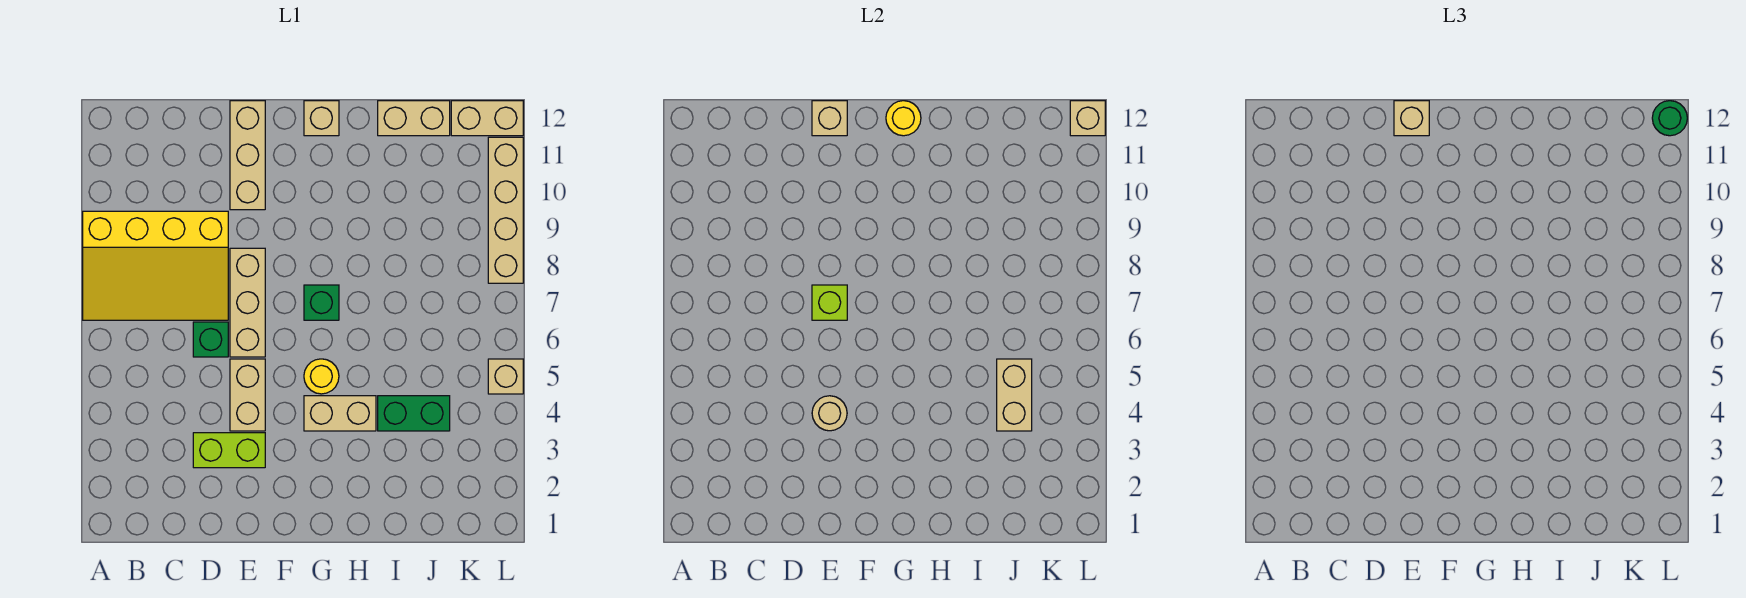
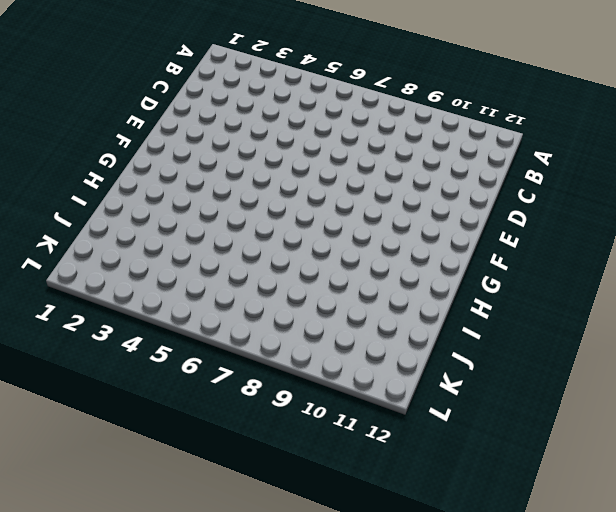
none -> yellow 3x4 slope [83,211,228,320]
none -> lime 1x2 brick [193,433,265,468]
none -> green 1x1 brick [193,322,228,357]

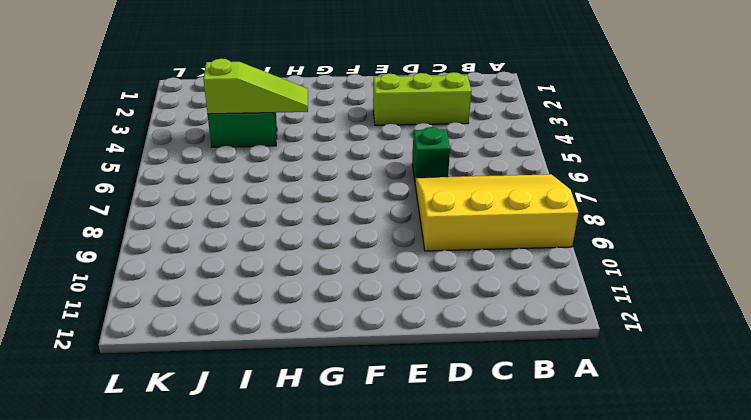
lime 1x3 brick [373,72,471,125] -> lime 1x2 brick [193,433,265,468]
lime 1x3 slope [203,59,308,114] -> tan 1x2 brick [997,359,1032,431]
none -> tan 1x2 brick [230,359,265,431]
none -> tan 1x3 brick [230,248,265,357]
none -> tan 1x3 brick [230,101,265,210]

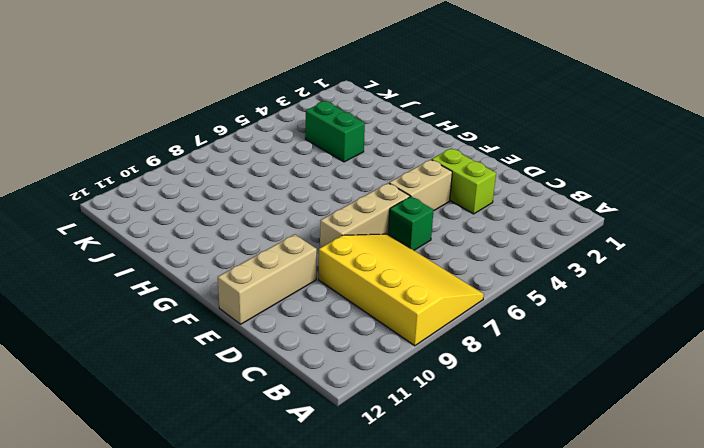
none -> tan 1x2 brick [304,396,376,431]
none -> yellow 1x1 round brick [304,359,339,394]
none -> green 1x1 brick [304,285,339,320]

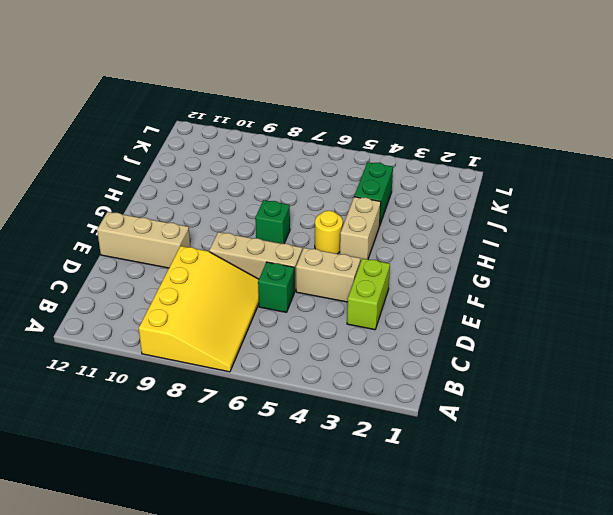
none -> tan 1x1 brick [304,101,339,136]
none -> tan 1x2 brick [378,101,450,136]
none -> tan 1x2 brick [451,101,523,136]

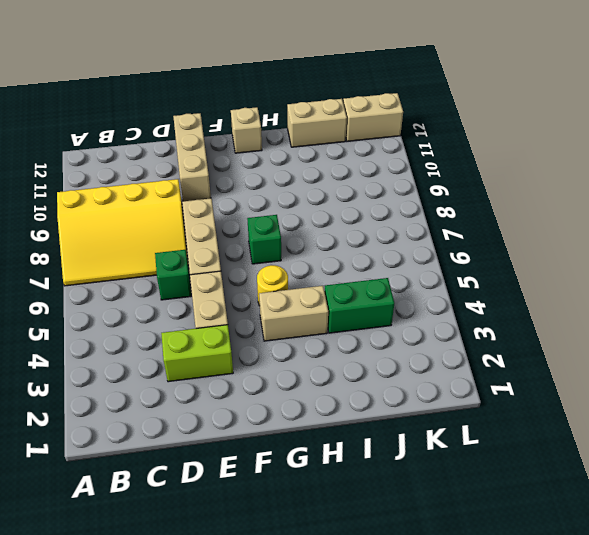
none -> tan 1x1 brick [488,359,523,394]
none -> tan 1x4 brick [488,137,523,283]
none -> tan 1x1 round brick [812,396,847,431]

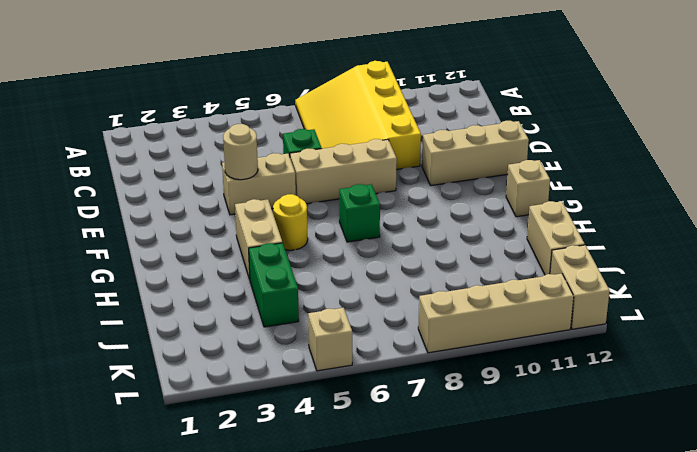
none -> lime 1x2 brick [193,433,265,468]
none -> lime 1x1 brick [812,285,847,320]
none -> tan 1x1 brick [812,101,847,136]

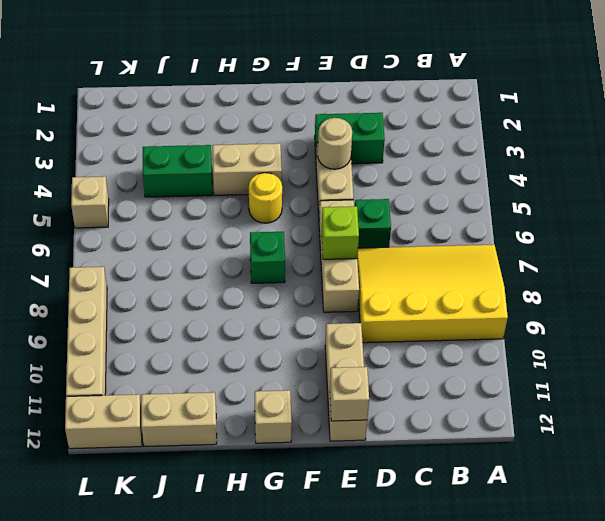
green 1x2 brick [315,113,385,164] -> lime 1x2 brick [193,433,265,468]
none -> yellow 1x1 round brick [886,101,921,136]
none -> tan 1x2 brick [997,359,1032,431]
none -> tan 1x1 brick [1070,101,1105,136]

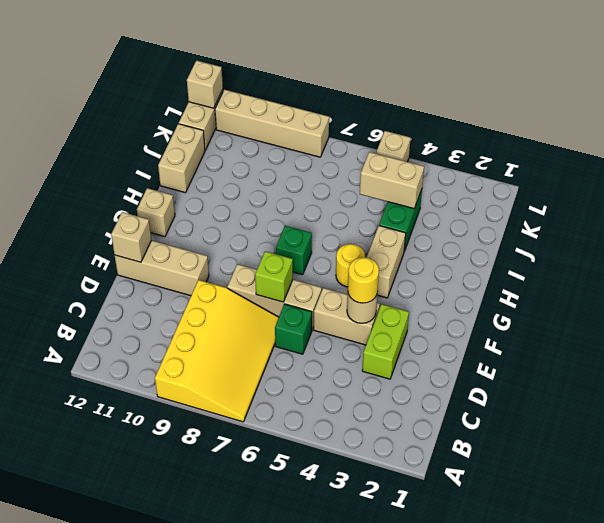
yellow 1x1 round brick [348,257,379,303] -> yellow 1x1 round brick moved to [886,101,921,136]
none -> tan 1x1 brick [1394,101,1429,136]
none -> green 1x1 round brick [1652,101,1687,136]

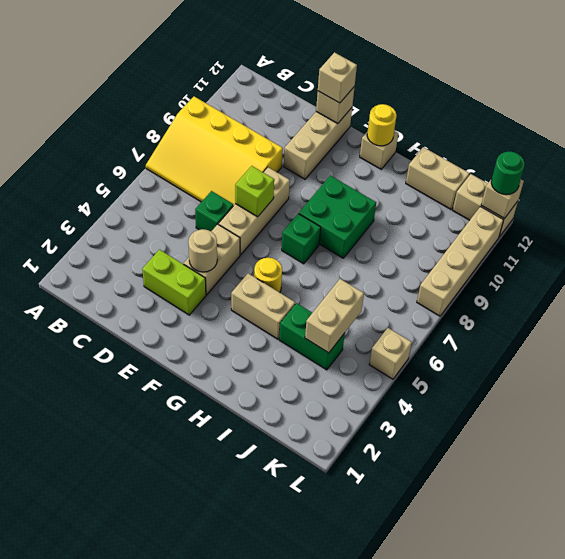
green 2x2 brick [299,176,376,258] -> none

